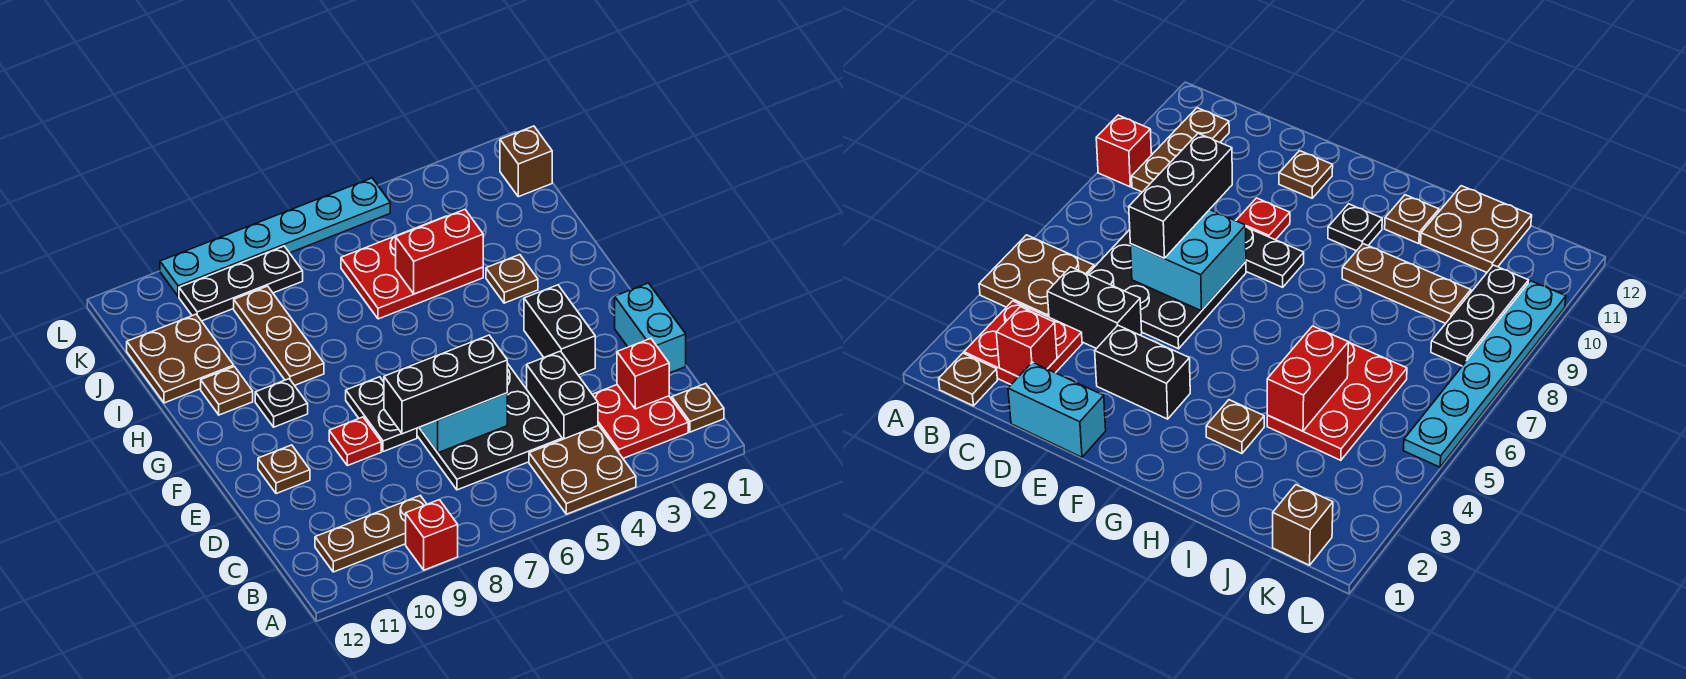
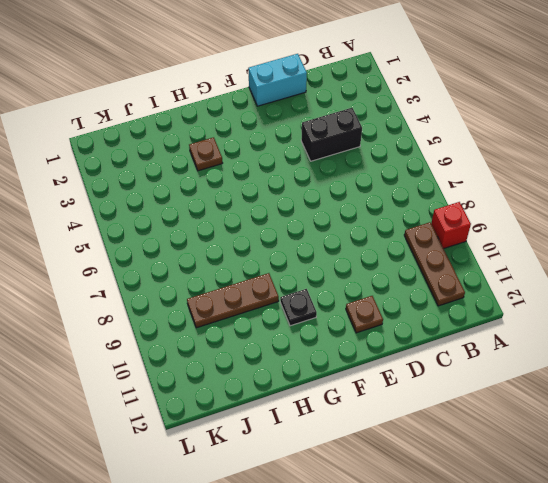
none -> brown 2x2 plate [529,425,636,514]
none -> brown 1x1 plate [672,384,724,432]
none -> red 2x2 plate [592,385,688,458]

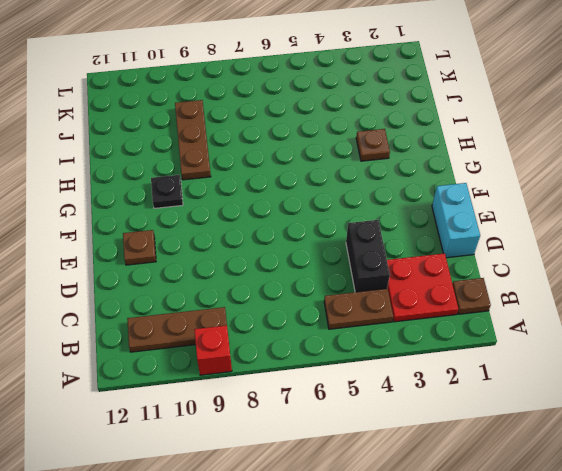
brown 1x2 plate [324,289,393,329] -> brown 2x2 plate [529,425,636,514]
none -> black 3x3 plate [417,363,562,490]
none -> black 1x2 brick [524,285,595,375]
none -> black 1x2 plate [346,377,417,452]

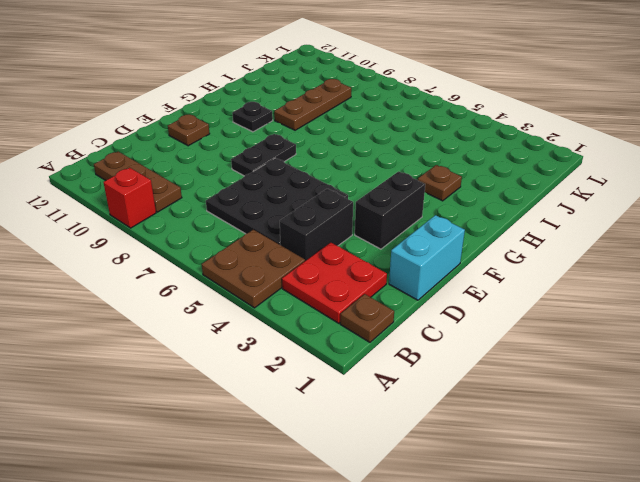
none -> red 1x1 plate [329,417,381,466]
none -> brown 1x1 plate [201,367,253,415]
none -> red 2x3 plate [341,216,483,319]

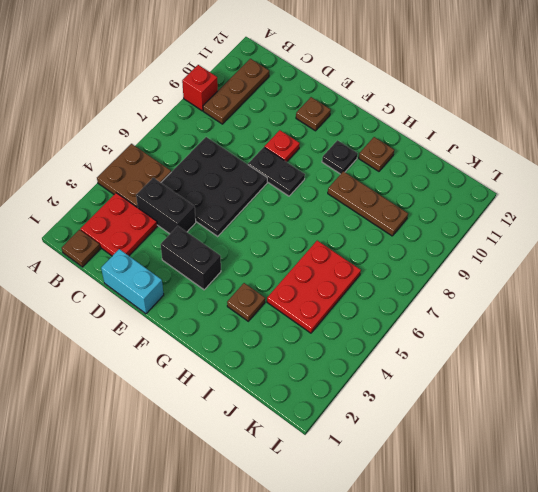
none -> brown 2x2 plate [127,314,234,403]
none -> brown 1x1 brick [500,126,552,197]
none -> black 1x3 plate [179,246,303,321]

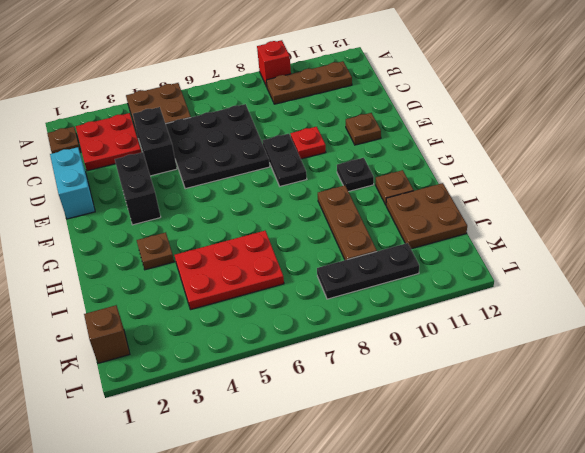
none -> cyan 1x6 plate [160,178,390,296]
none -> red 1x1 brick [617,338,669,409]
none -> cyan 2x2 brick [402,342,507,453]

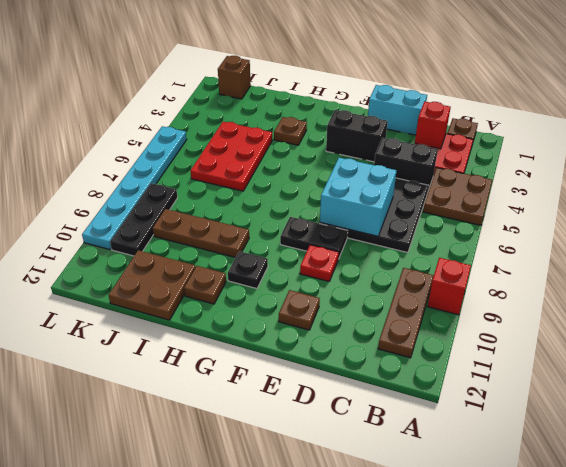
none -> red 1x2 brick [396,210,483,294]
none -> black 1x3 brick [384,335,507,434]

